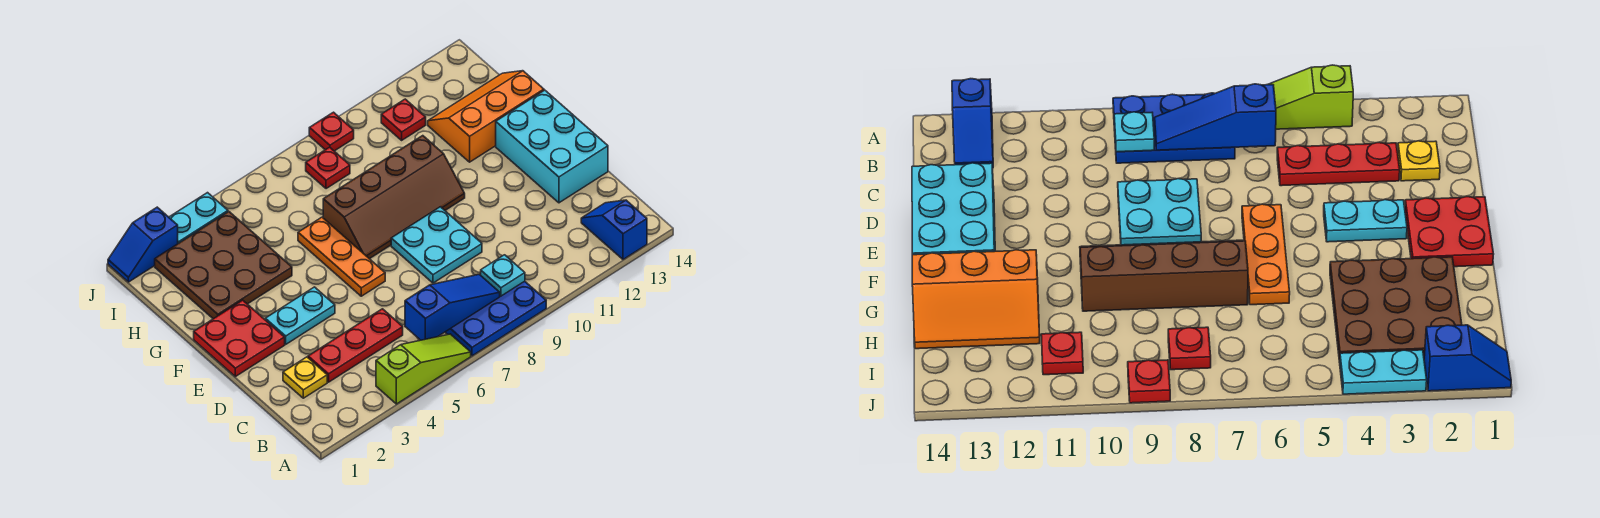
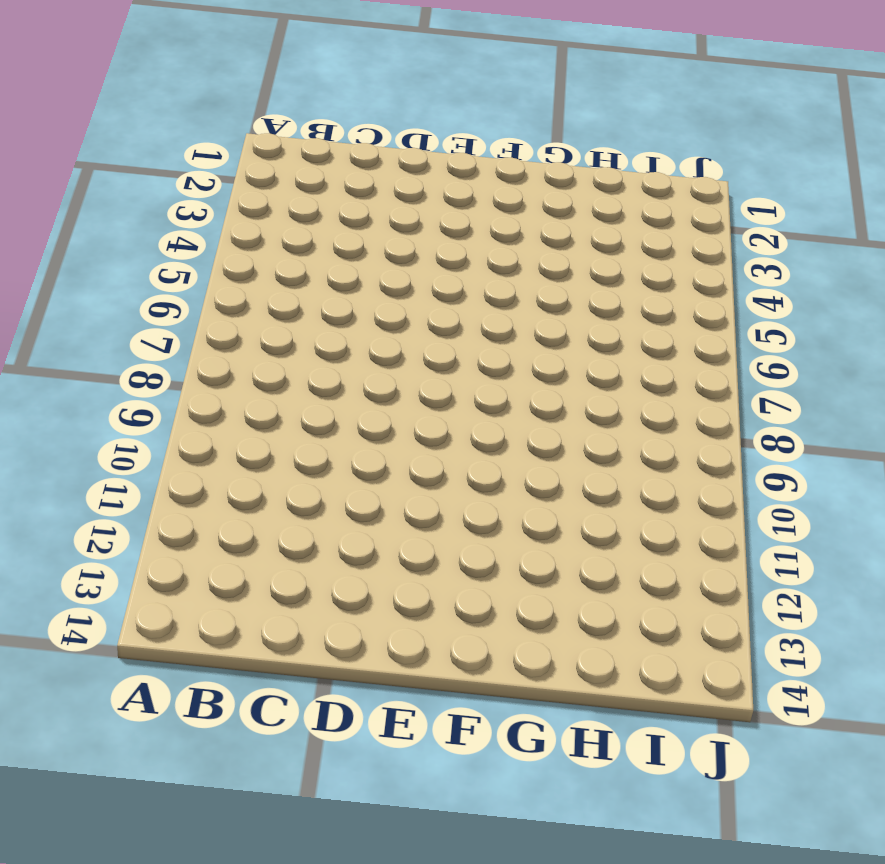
none -> lime 1x3 slope [376,334,471,404]
none -> blue 2x3 plate [445,281,546,356]
none -> blue 1x2 slope [581,200,647,259]

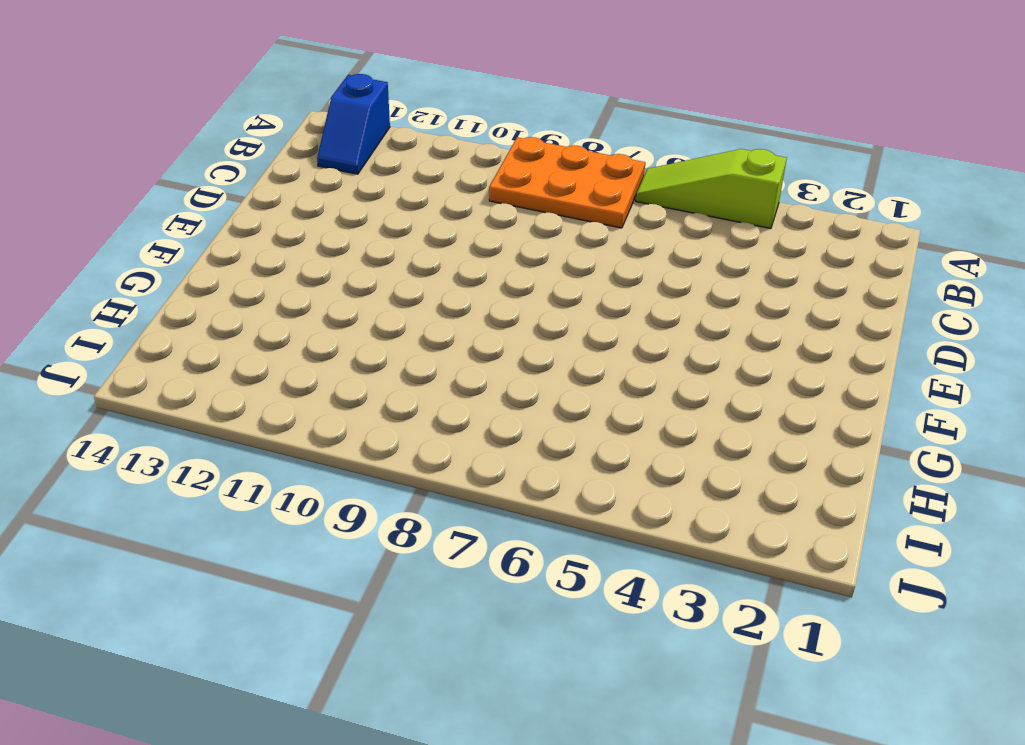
orange 2x3 plate [489,137,645,228] -> blue 2x3 plate [445,281,546,356]
none -> yellow 1x1 plate [283,357,327,398]
none -> red 1x3 plate [308,309,403,382]
none -> cyan 2x2 plate [391,207,482,283]

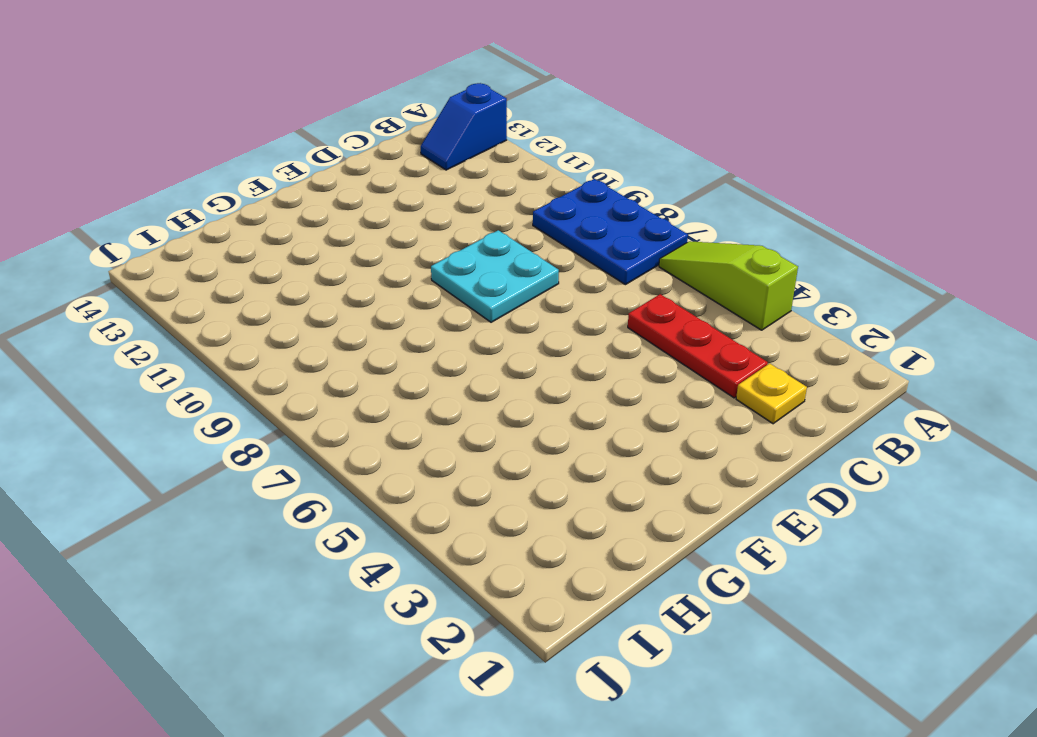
none -> cyan 2x3 brick [496,90,608,203]
none -> red 2x2 plate [194,300,285,377]
none -> cyan 1x2 plate [265,287,335,344]

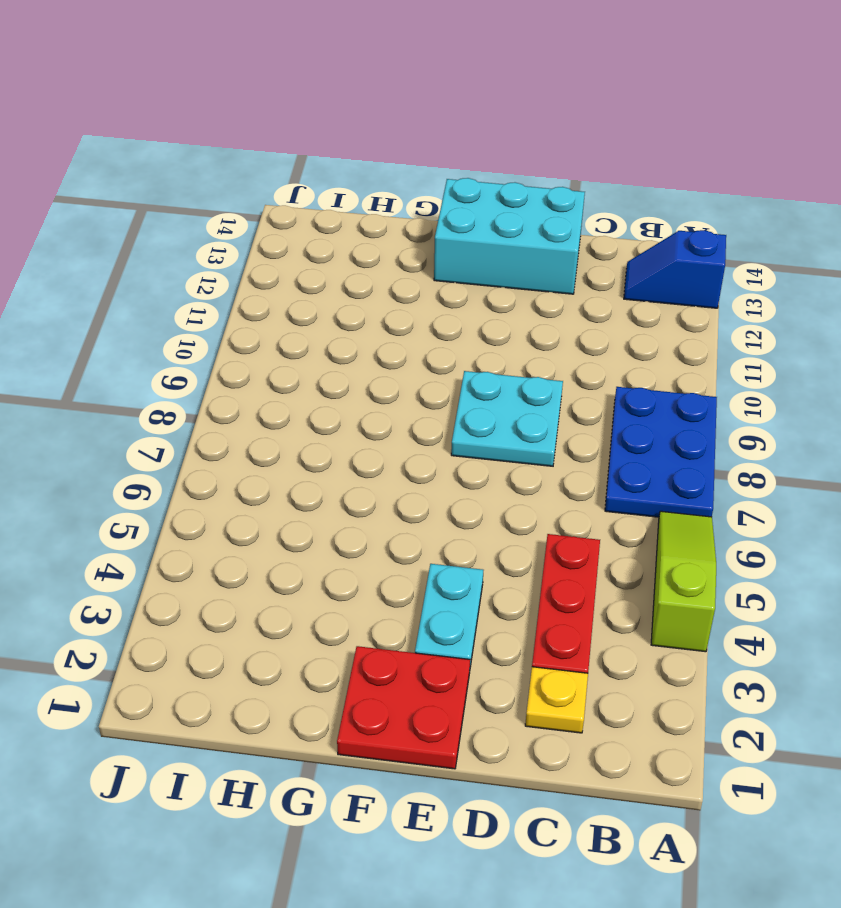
none -> orange 1x3 plate [298,217,385,296]
none -> brown 2x4 slope [323,136,465,259]
none -> brown 3x3 plate [155,212,292,319]

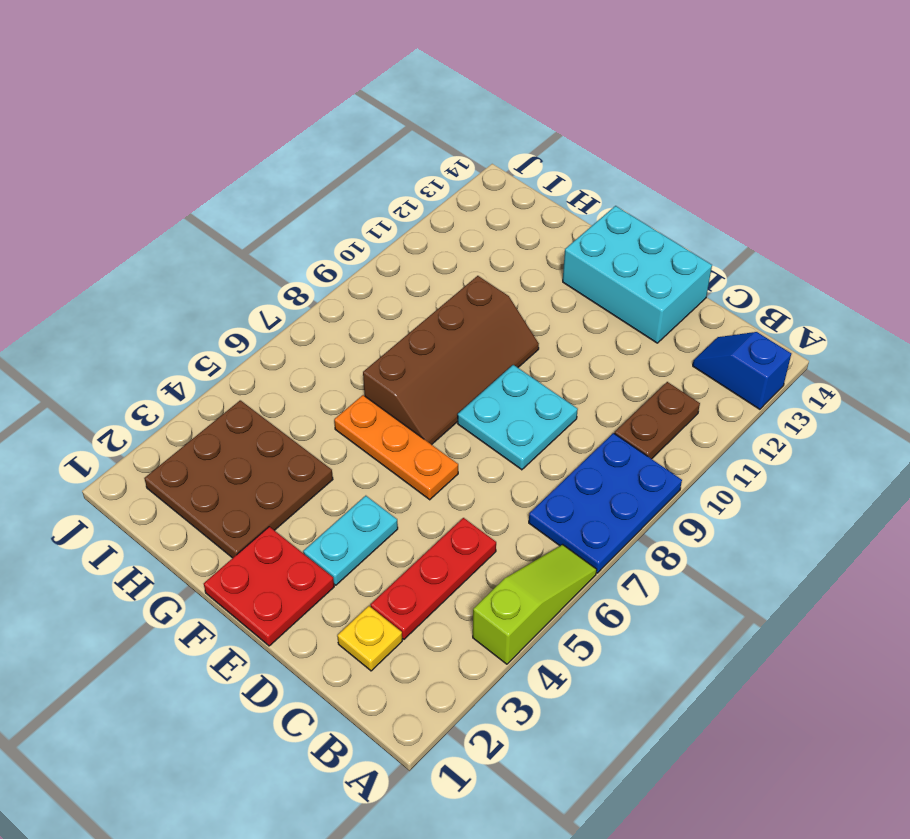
brown 1x2 plate [614,382,700,459] -> none
none -> orange 2x3 slope [428,71,544,162]
none -> red 1x1 plate [306,147,350,189]
none -> red 1x1 plate [381,99,426,140]

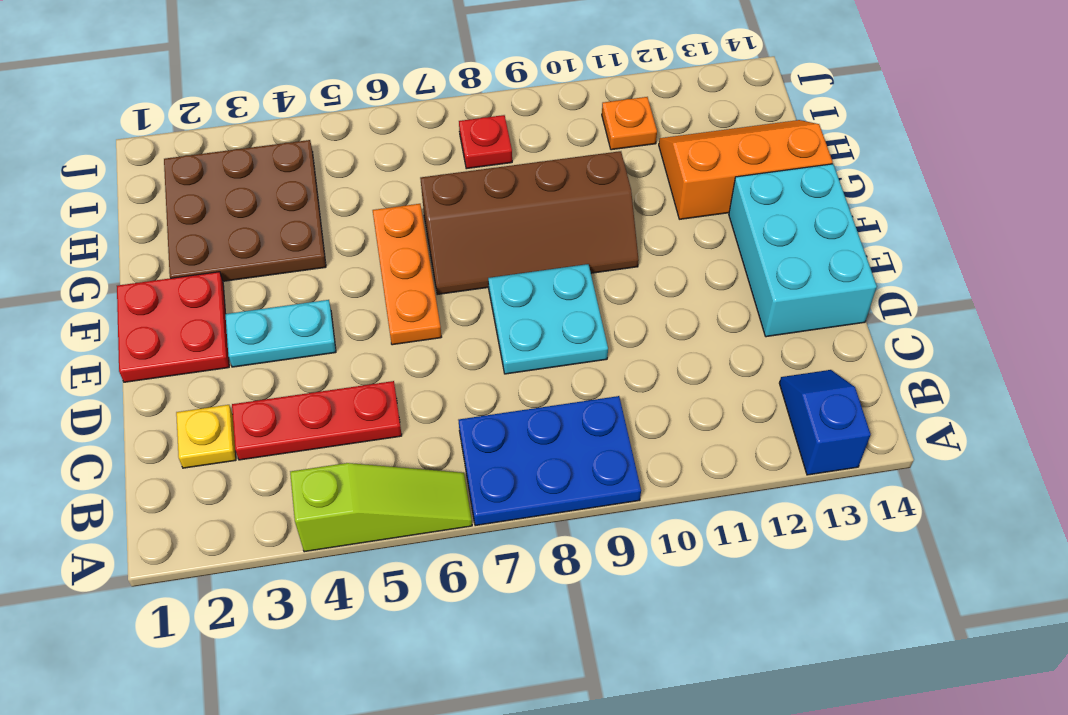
orange 1x1 plate [602,97,657,150] -> red 1x1 plate [381,99,426,140]
none -> blue 1x2 slope [108,207,178,282]
none -> cyan 1x2 plate [169,193,228,244]
none -> red 1x1 plate [309,112,354,151]

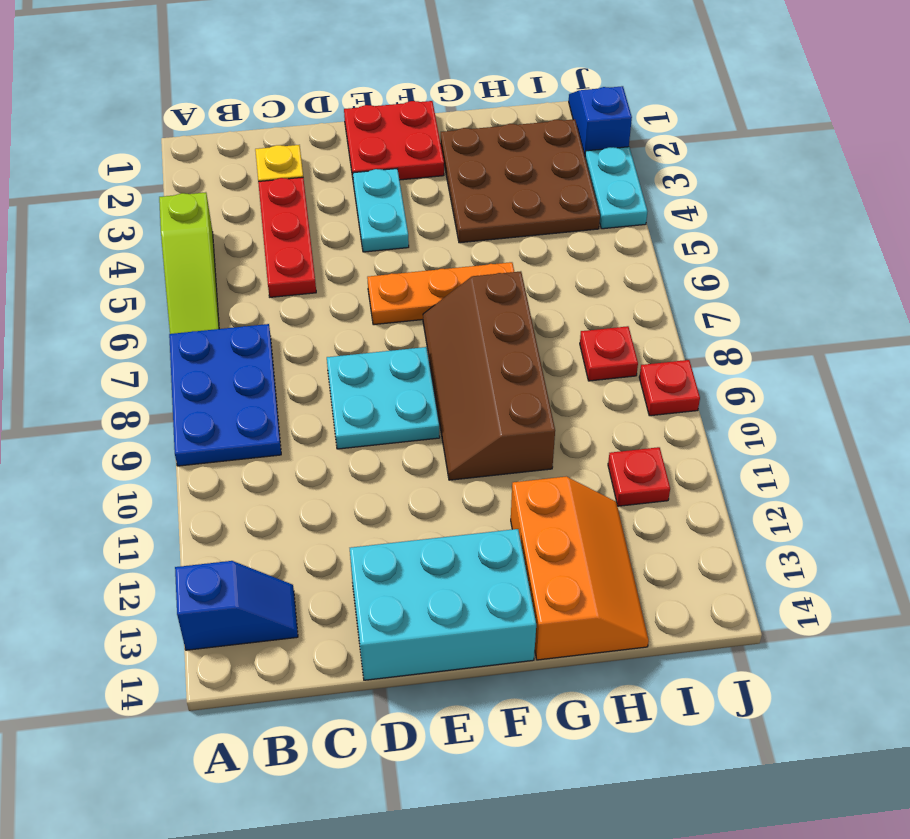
none -> blue 1x3 slope [405,274,500,340]
none -> cyan 1x1 plate [481,255,525,296]

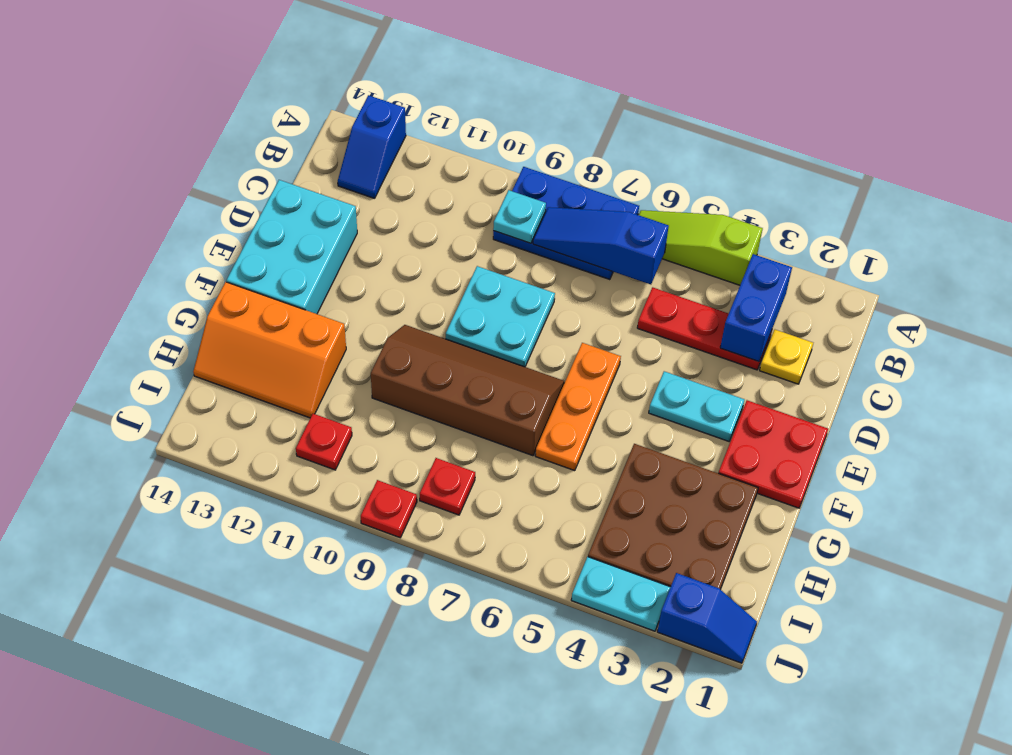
blue 1x2 brick [720,254,792,362] -> none

